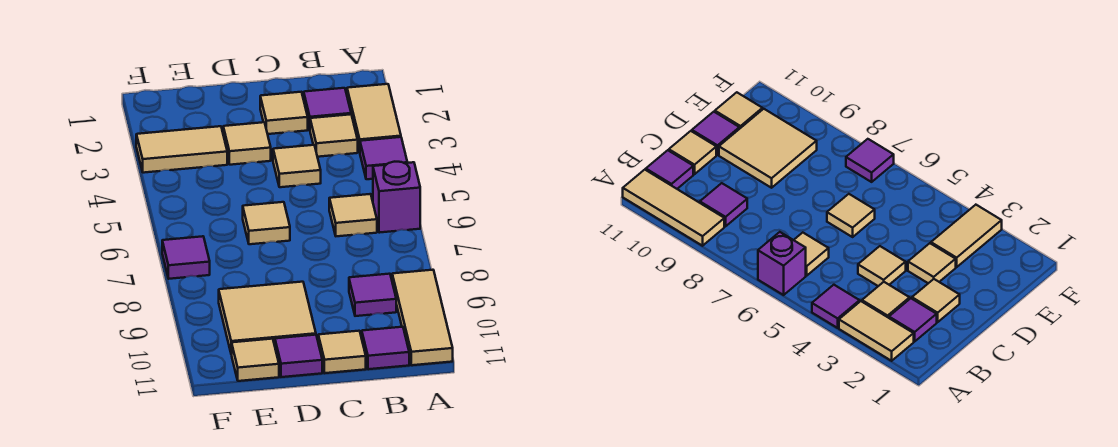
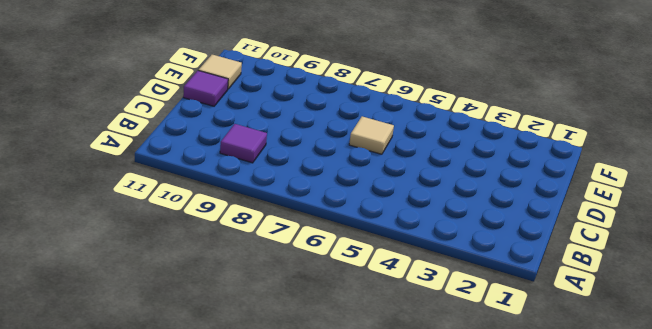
none -> tan 1x2 tile [347,84,401,152]
none -> purple 1x1 tile [360,137,407,179]
none -> purple 1x1 brick [373,162,420,233]

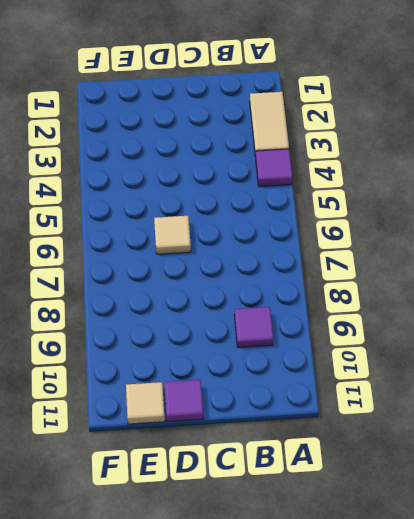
none -> purple 1x1 brick [373,162,420,233]
none -> tan 1x3 tile [392,270,453,365]
none -> purple 1x1 tile [304,88,351,129]

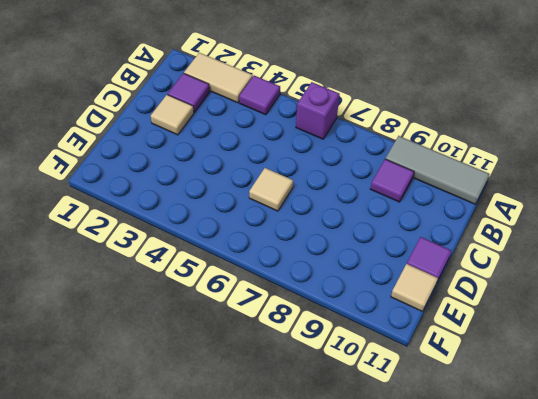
grey 1x3 tile [386,136,489,204] -> tan 1x3 tile [392,270,453,365]
none -> tan 1x1 tile [310,114,358,157]
none -> tan 1x1 tile [329,194,377,236]
none -> purple 1x1 tile [362,327,409,369]

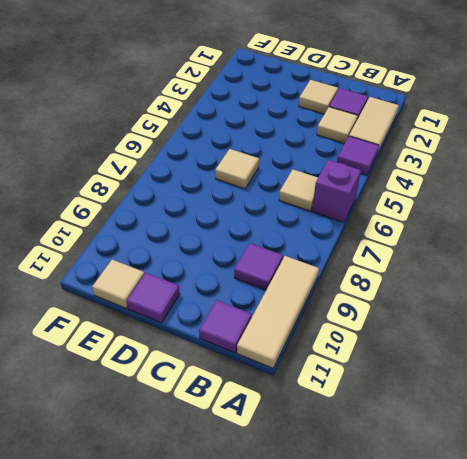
none -> tan 1x1 tile [273,145,321,187]
none -> tan 1x1 tile [318,331,366,373]
none -> tan 1x1 tile [223,122,271,165]

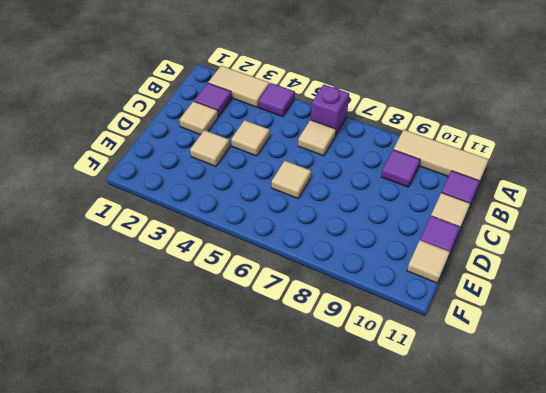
none -> tan 1x1 tile [310,114,358,157]
none -> tan 2x2 tile [219,282,316,354]
none -> tan 1x2 tile [136,126,227,173]

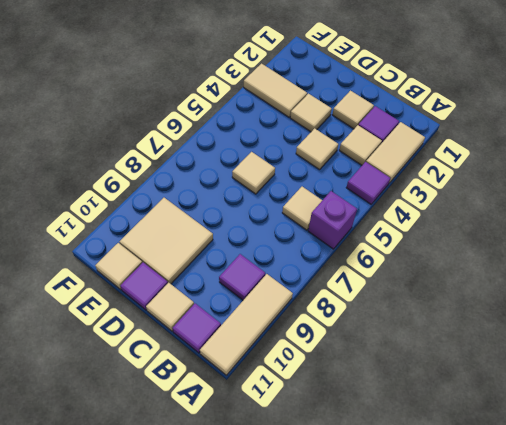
none -> purple 1x1 tile [162,236,210,279]

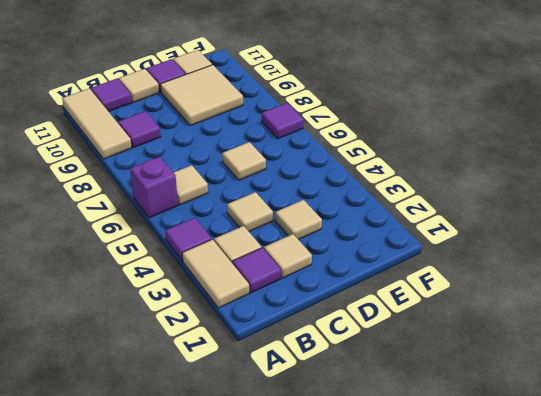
none -> tan 1x2 tile [136,126,227,173]

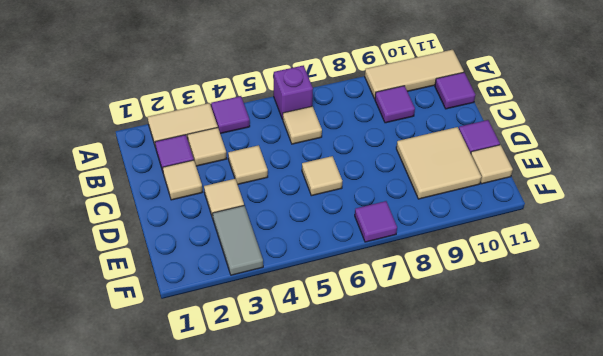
grey 1x2 tile [213,206,263,275] -> tan 1x2 tile [136,126,227,173]
none -> tan 1x1 tile [318,331,366,373]

